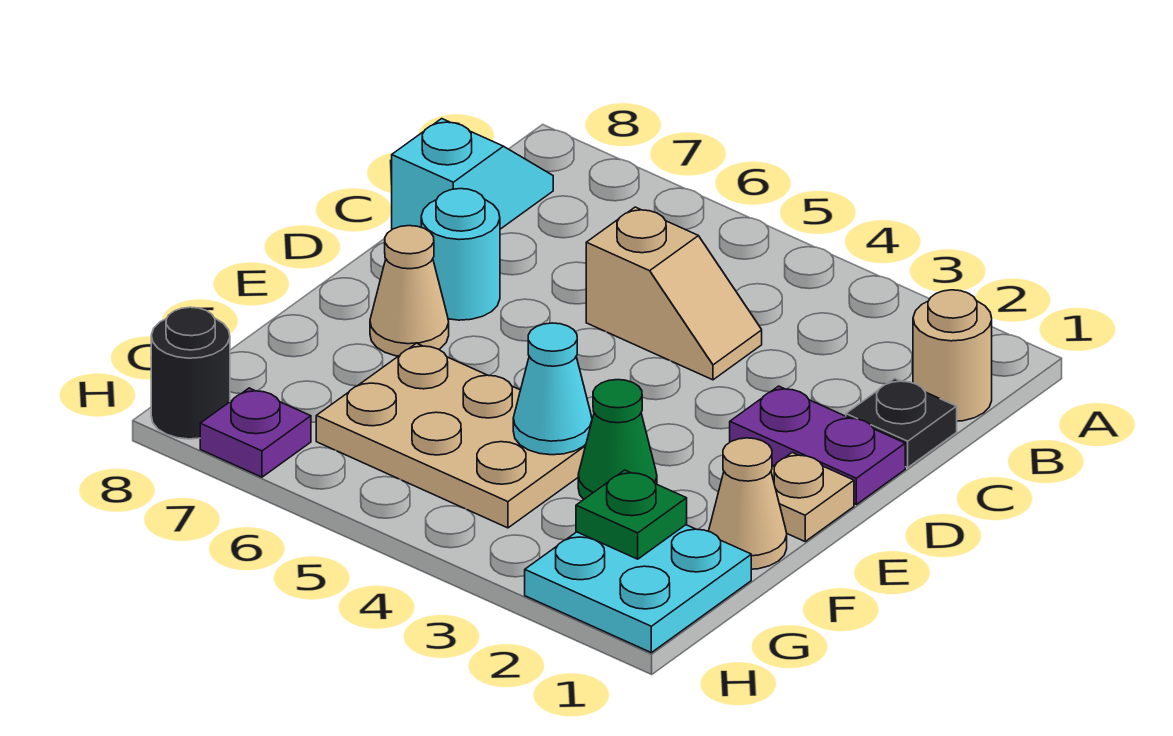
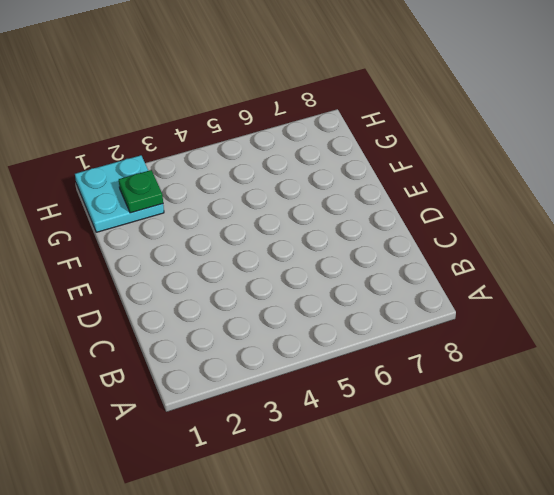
none -> tan 1x1 round brick [913,290,992,421]
none -> cyan 1x2 slope [392,119,553,229]
none -> black 1x1 plate [846,378,957,467]

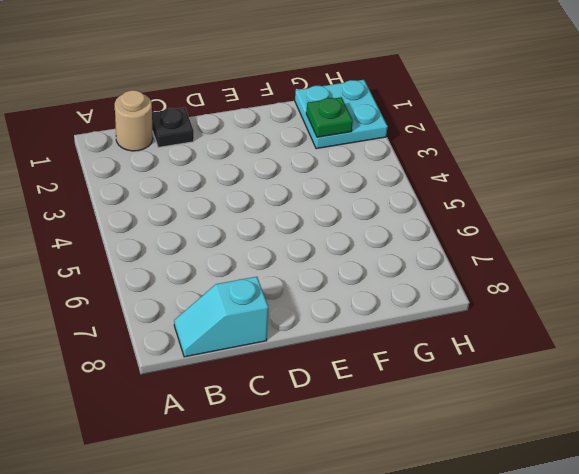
none -> tan 1x2 slope [586,207,762,380]
none -> purple 1x2 plate [730,386,905,504]
none -> cyan 1x1 round brick [421,189,500,320]

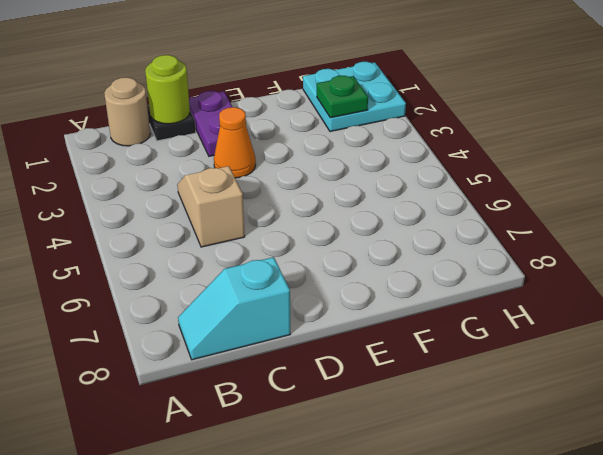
lime 1x1 round brick [145,55,190,124] -> none
orange 1x1 cone [214,107,256,178] -> none
none -> cyan 1x1 round brick [421,189,500,320]
none -> tan 1x1 plate [771,452,854,541]
none -> tan 1x1 cone [370,226,449,356]

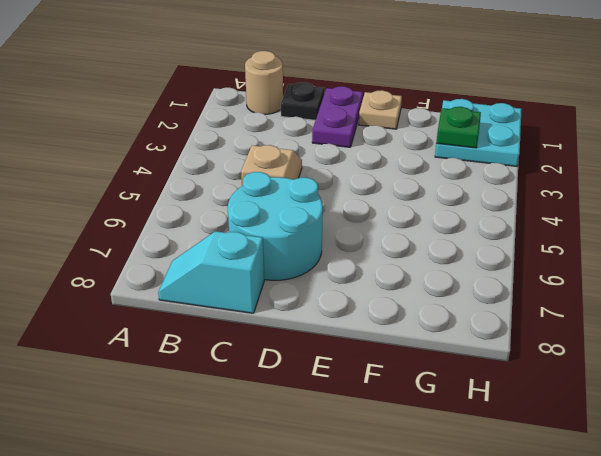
cyan 2x2 round brick [228,172,323,280] -> cyan 1x1 round brick [421,189,500,320]
none -> tan 1x1 cone [370,226,449,356]
none -> tan 1x1 cone [709,438,787,569]
none -> green 1x1 cone [578,380,657,499]

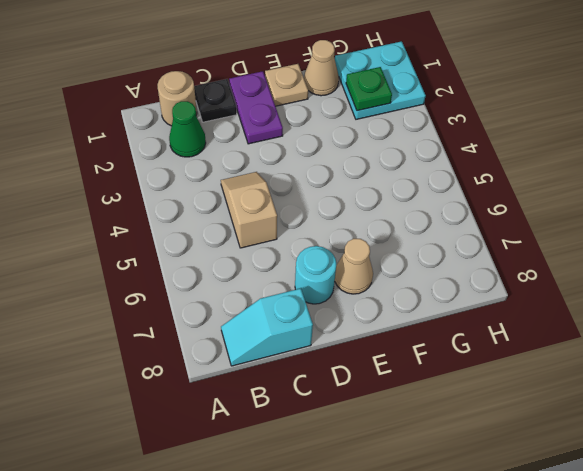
green 1x1 cone [169,101,206,157] -> green 1x1 cone moved to [578,380,657,499]
none -> tan 2x3 plate [316,343,586,528]
none -> purple 1x1 plate [200,388,311,477]
none -> black 1x1 round brick [151,307,230,439]

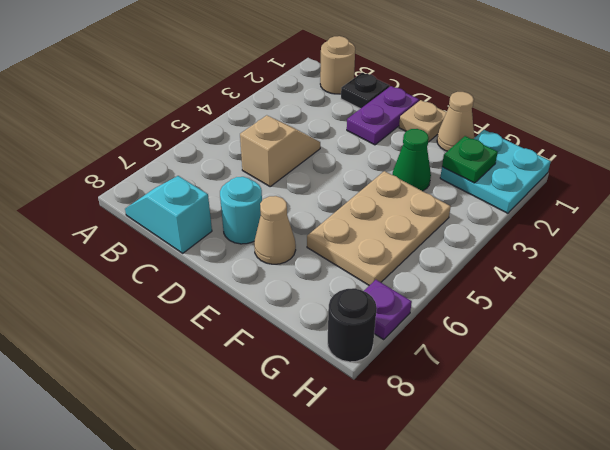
none -> cyan 1x1 cone [513,323,592,455]

